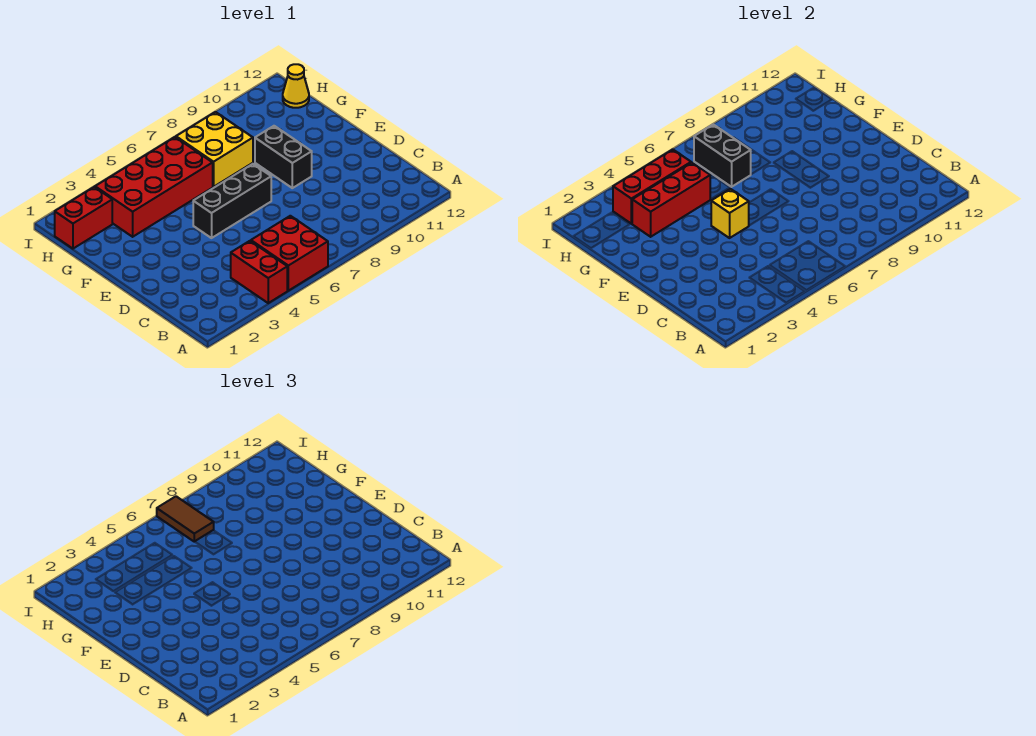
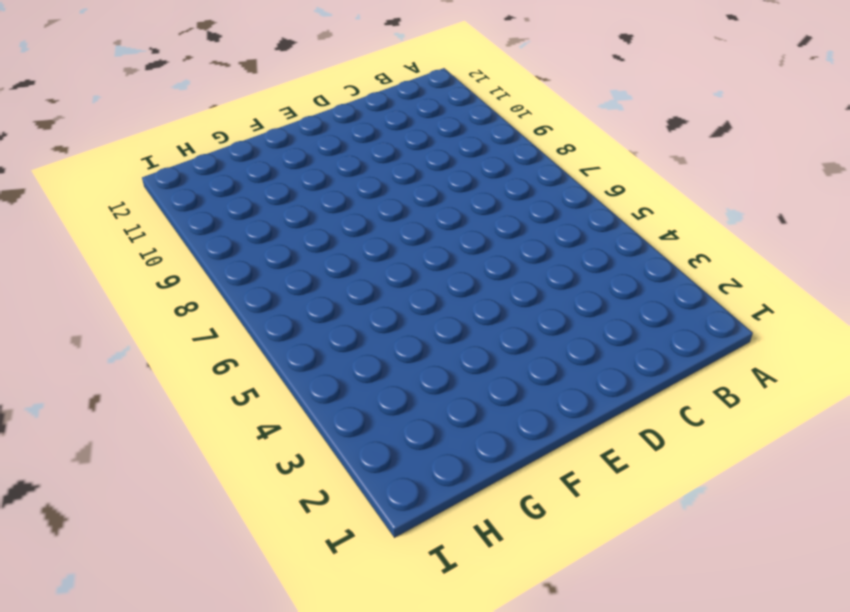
none -> red 1x2 brick [231,241,287,303]
none -> red 2x2 brick [251,216,328,291]
none -> black 1x3 brick [193,164,271,238]

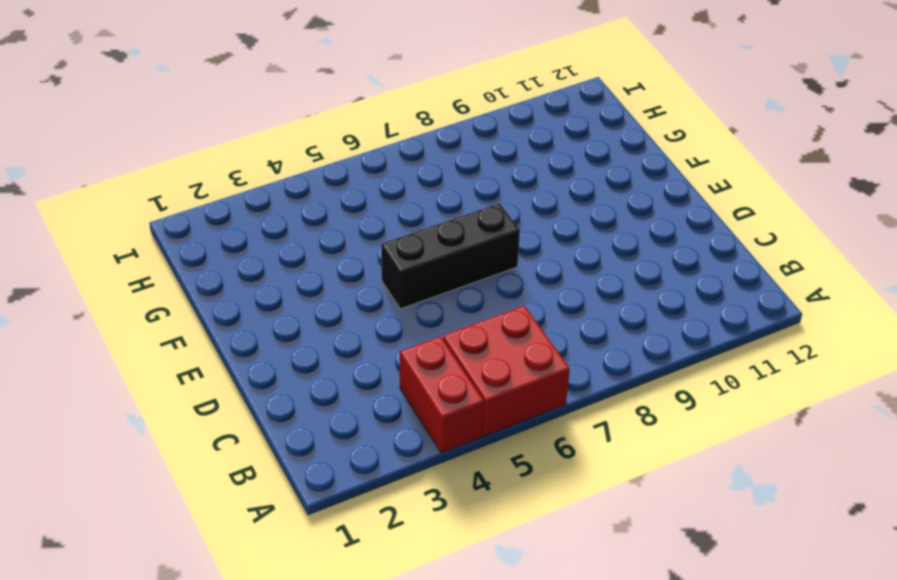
none -> black 1x2 brick [255,126,312,188]
none -> red 2x4 brick [95,137,213,237]
none -> yellow 2x2 brick [176,112,253,187]

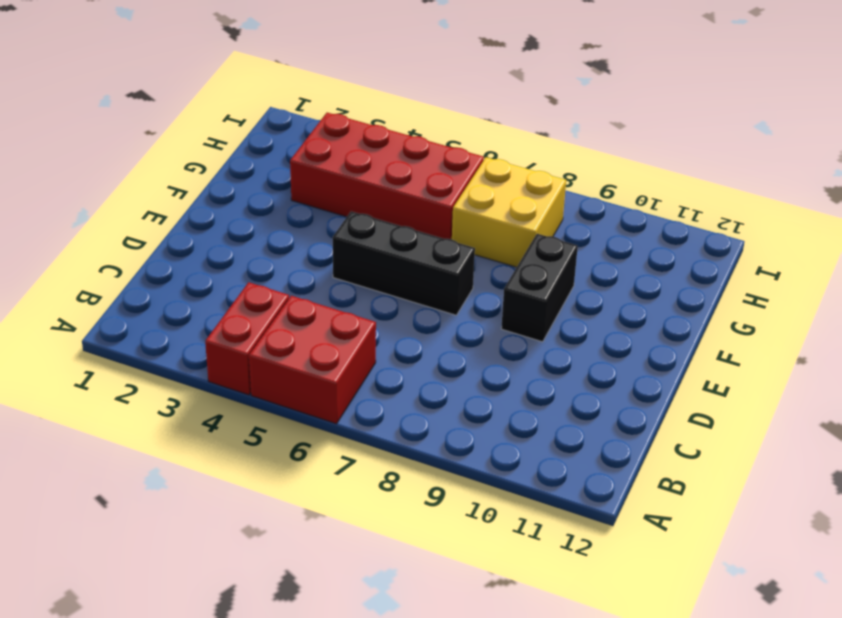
none -> red 1x2 brick [55,187,112,249]
none -> yellow 1x1 cone [283,64,309,108]
none -> yellow 1x1 brick [711,189,749,238]

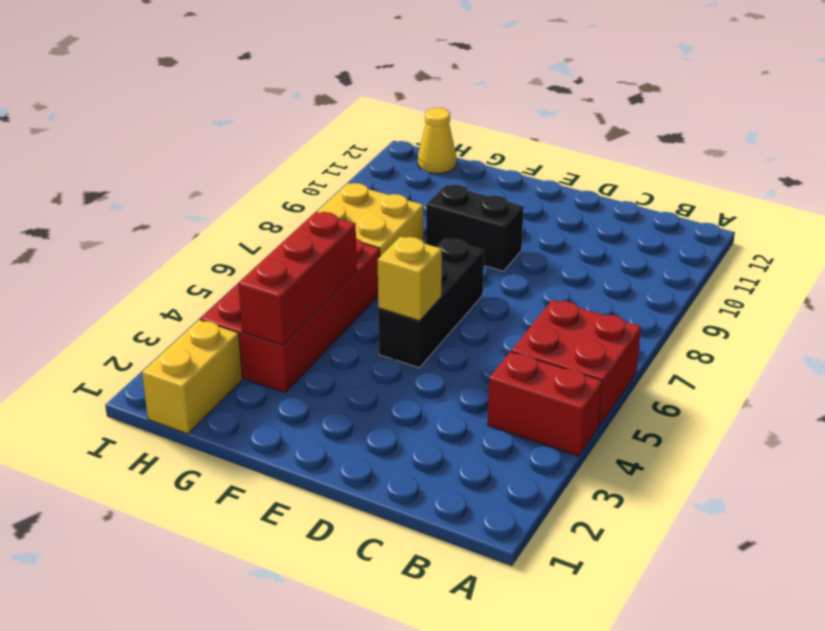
yellow 1x2 brick [142,320,242,434] -> red 1x2 brick [55,187,112,249]
none -> black 1x2 brick [694,124,751,187]
none -> red 1x3 brick [613,149,691,224]
none -> brown 1x2 tile [157,496,214,542]

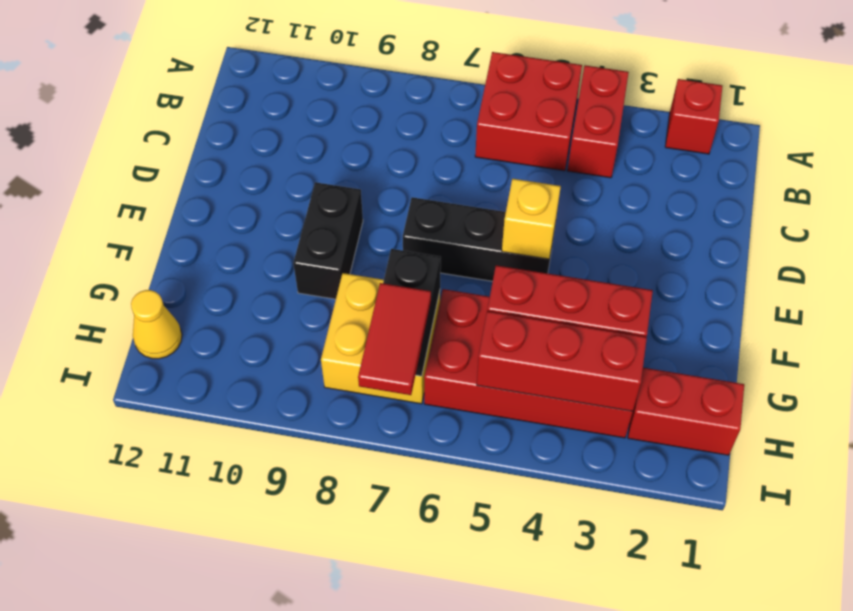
red 1x1 brick [665,79,722,154] -> none
red 1x2 tile [358,283,431,395] -> brown 1x2 tile [157,496,214,542]

